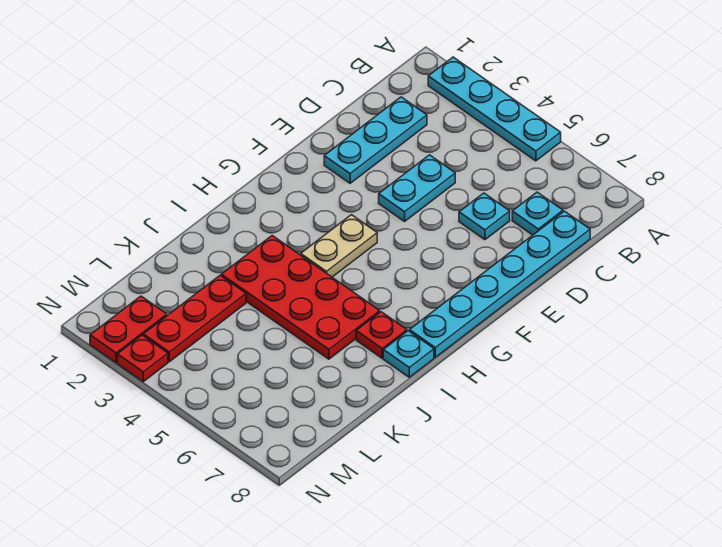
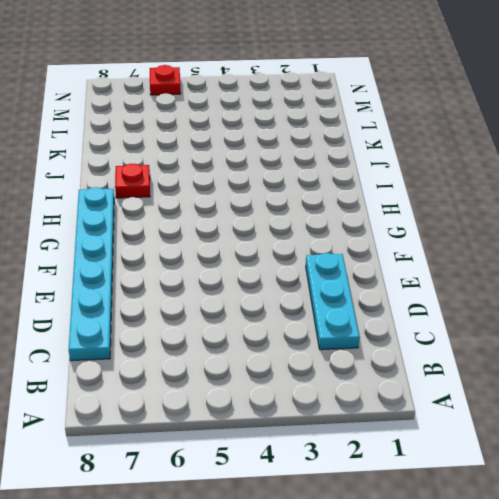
red 1x1 plate [150,65,181,95] -> red 1x1 plate moved to [117,335,168,382]
none -> cyan 1x4 plate [428,57,561,161]
none -> cyan 1x1 plate [512,192,563,235]
none -> cyan 1x2 plate [379,155,455,221]

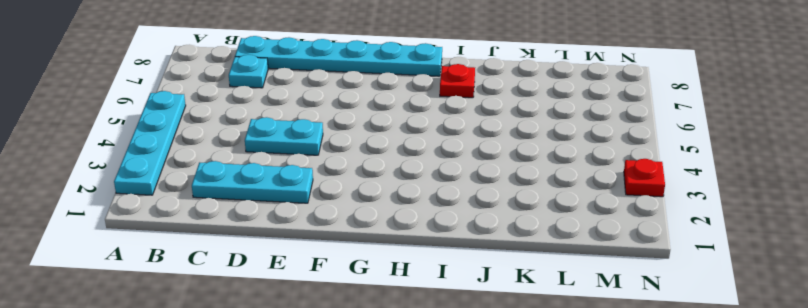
none -> cyan 1x1 plate [459,193,510,240]
none -> tan 1x2 plate [301,215,377,277]
none -> red 2x4 plate [221,236,380,359]

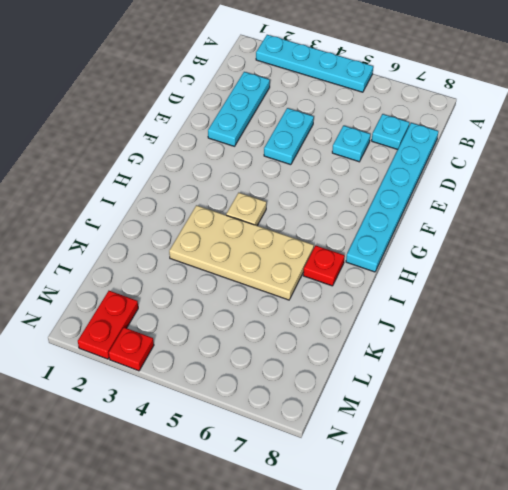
tan 1x1 plate [226,193,266,226] -> tan 1x2 plate [301,215,377,277]
tan 2x4 plate [169,205,314,300] -> red 2x4 plate [221,236,380,359]
none -> cyan 1x1 plate [383,331,434,377]
none -> red 1x3 plate [143,275,246,362]

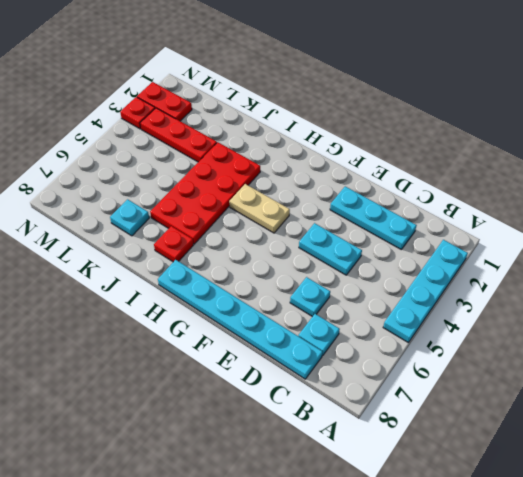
cyan 1x1 plate [110,199,149,236] -> cyan 1x1 plate moved to [383,331,434,377]

